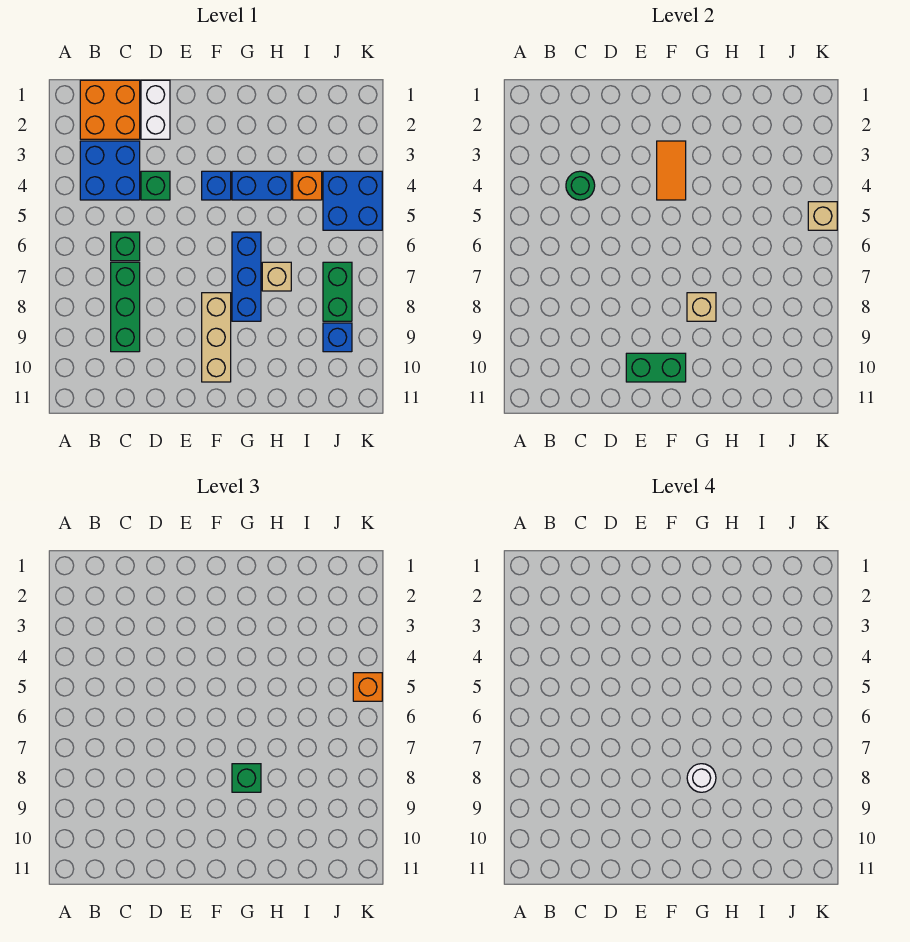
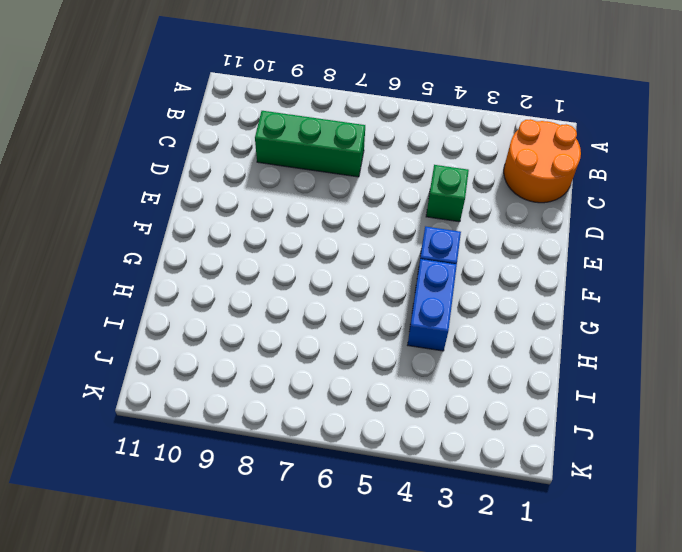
orange 2x2 round brick [504,119,581,203] -> orange 2x2 brick [80,80,140,139]
none -> blue 2x2 brick [80,141,140,200]
none -> green 1x1 brick [111,232,140,261]
none -> white 1x2 brick [141,80,170,139]

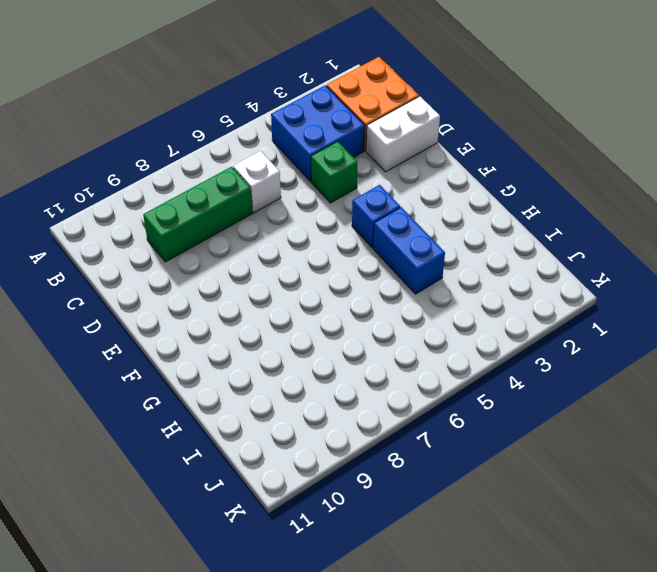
white 1x1 brick [233,151,281,213] -> green 1x1 brick [111,232,140,261]
none -> tan 1x3 brick [202,293,231,382]
none -> blue 1x3 brick [232,232,261,321]
none -> tan 1x1 brick [262,262,291,291]

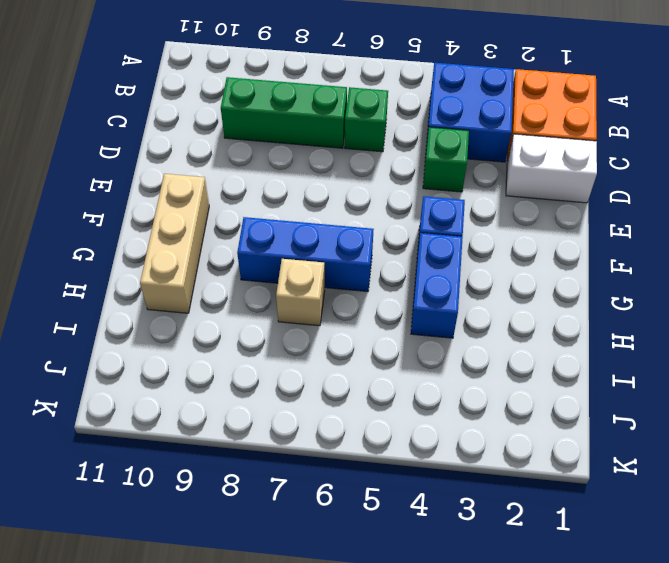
tan 1x3 brick [140,174,209,313] -> tan 1x3 brick turned to [202,293,231,382]
none -> orange 1x1 brick [293,171,322,200]
none -> blue 2x2 brick [323,171,382,230]
none -> green 1x2 brick [323,262,352,321]

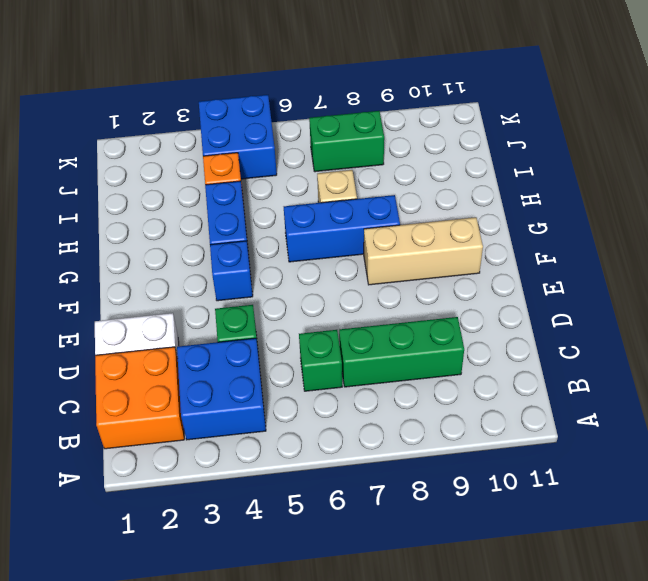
none -> blue 1x1 brick [323,323,352,352]
none -> green 1x1 round brick [566,171,595,200]
none -> green 1x2 brick [626,353,686,382]

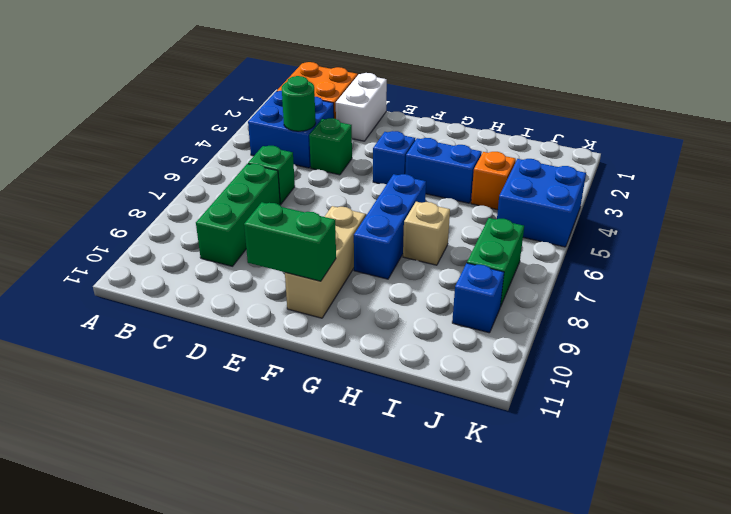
none -> orange 1x2 tile [657,141,686,200]
none -> tan 1x1 brick [687,293,716,321]
none -> tan 1x1 brick [808,202,837,230]

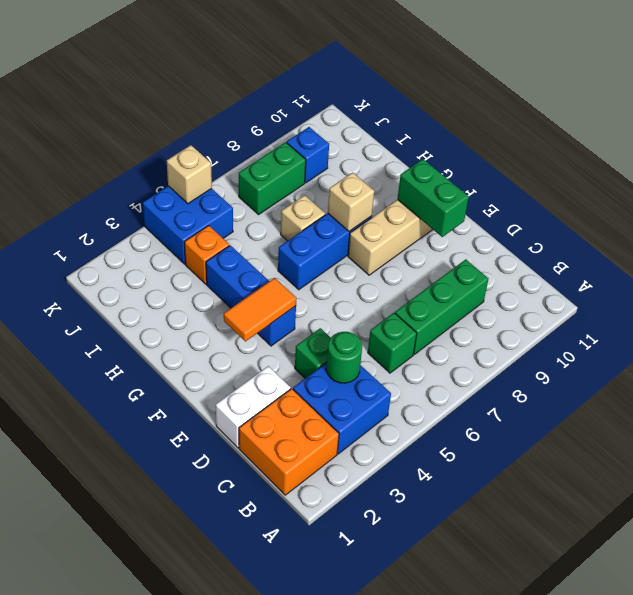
none -> green 1x1 brick [232,764,261,792]
none -> orange 1x1 brick [353,673,382,701]
none -> white 1x1 round brick [687,764,716,792]

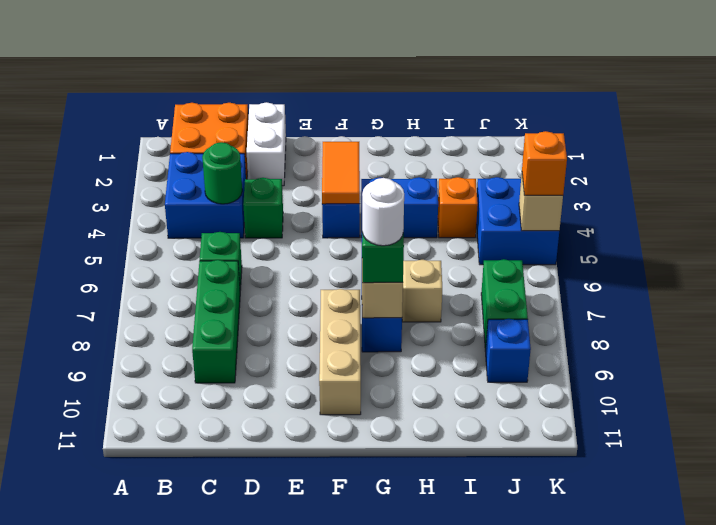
none -> green 1x2 brick [626,353,686,382]

